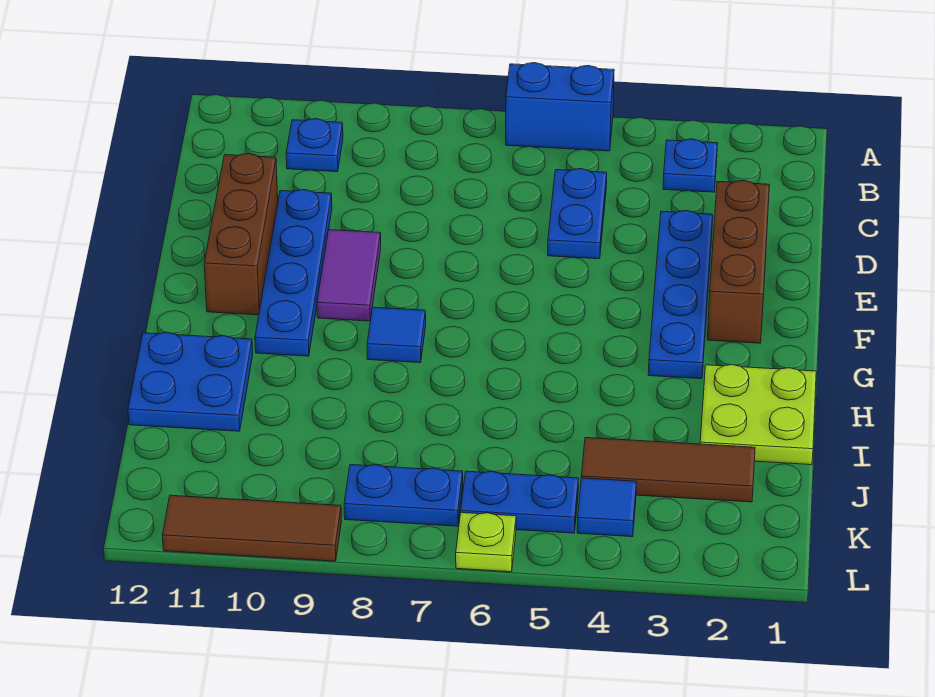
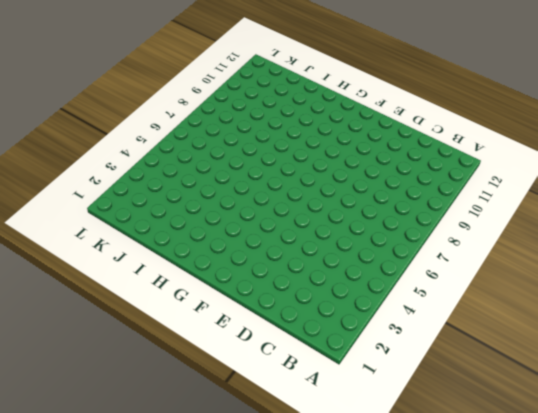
none -> blue 1x2 brick [506,63,614,151]
none -> blue 1x1 plate [663,139,718,192]
none -> blue 1x1 plate [286,119,343,172]

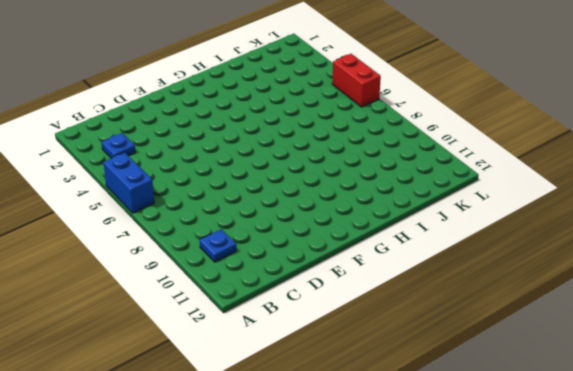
red 1x2 brick [332,54,381,107] -> lime 1x1 plate [456,513,516,572]
none -> blue 1x2 plate [548,169,607,259]
none -> brown 1x3 brick [707,181,769,343]
none -> blue 1x4 plate [648,211,713,379]

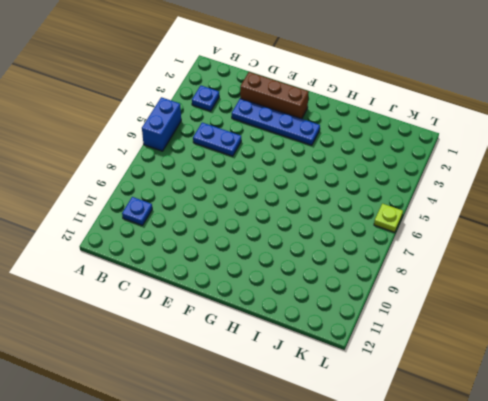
none -> blue 1x4 plate [255,190,332,356]
none -> brown 1x3 brick [204,154,278,315]
none -> purple 1x2 tile [317,230,381,321]

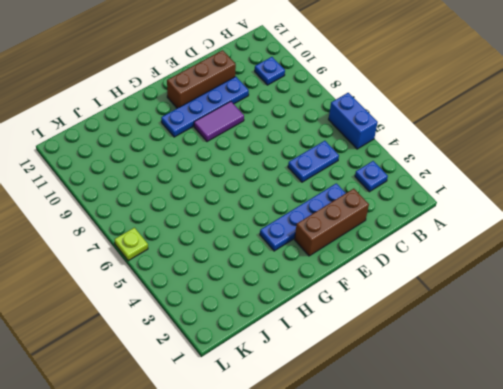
none -> blue 1x1 tile [367,307,426,363]
none -> lime 2x2 plate [700,365,816,465]
none -> blue 2x2 plate [128,332,253,431]

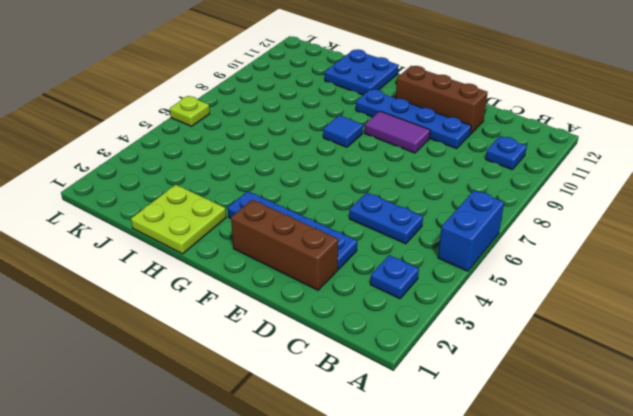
none -> brown 1x3 tile [581,438,755,502]
none -> blue 1x1 tile [577,478,637,537]
none -> blue 1x2 plate [461,471,578,533]

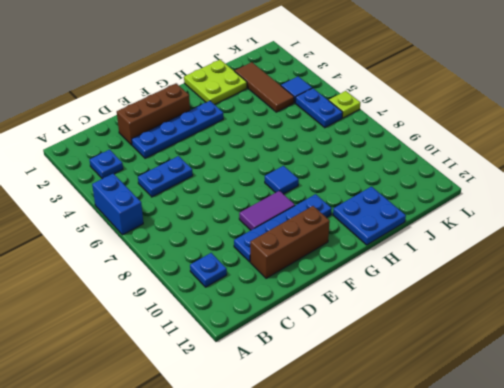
none -> blue 1x2 plate [344,465,463,526]
none -> brown 1x3 tile [162,495,342,561]

